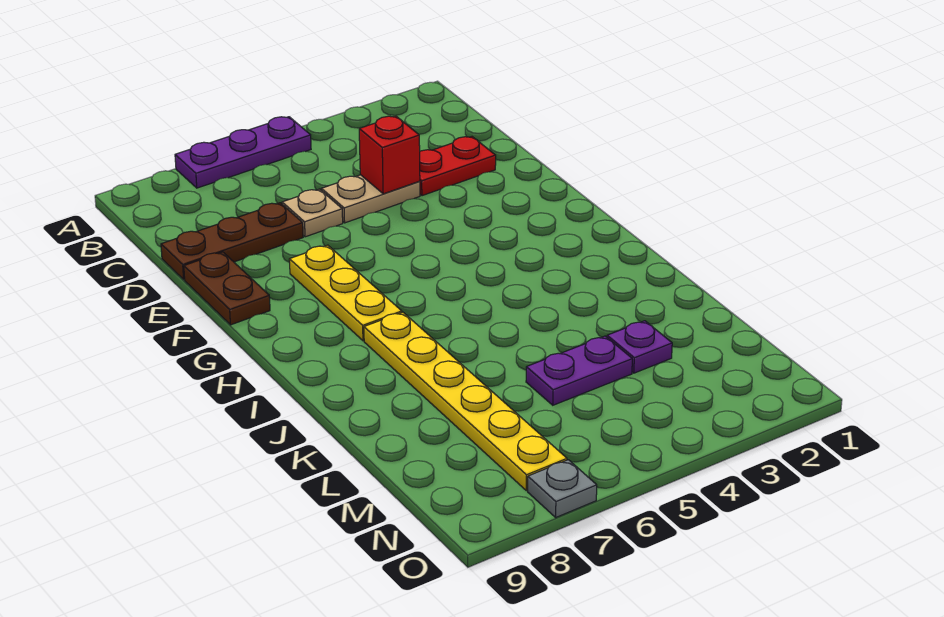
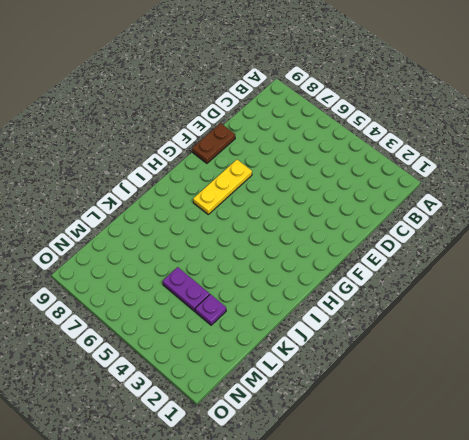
none -> purple 1x3 plate [175,117,311,188]
none -> red 1x2 plate [420,137,496,196]
none -> tan 1x2 plate [322,175,420,223]

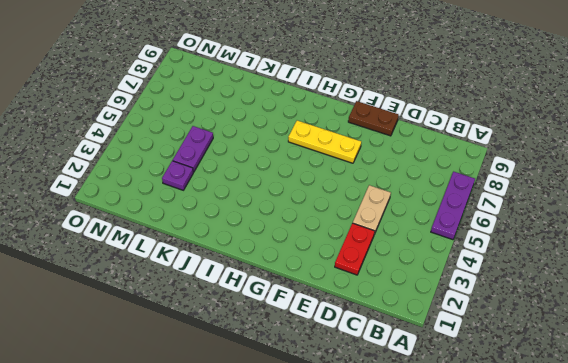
none -> tan 1x1 plate [282,189,343,237]
none -> brown 1x3 plate [161,203,303,279]
none -> yellow 1x6 plate [364,312,567,491]

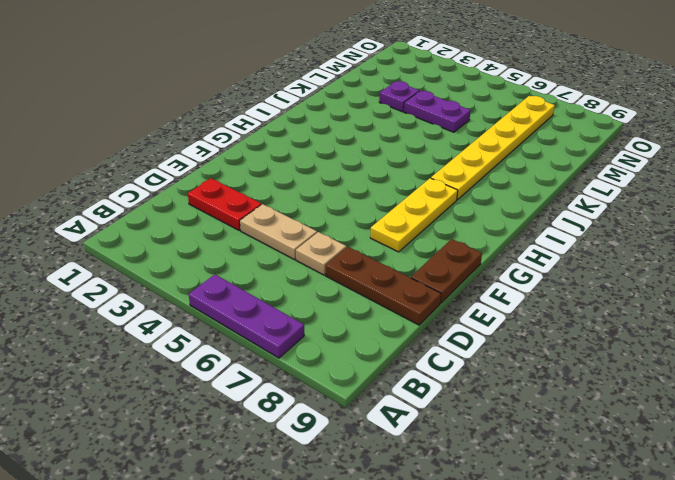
none -> grey 1x1 plate [528,460,597,517]
none -> red 1x1 brick [359,116,420,194]

